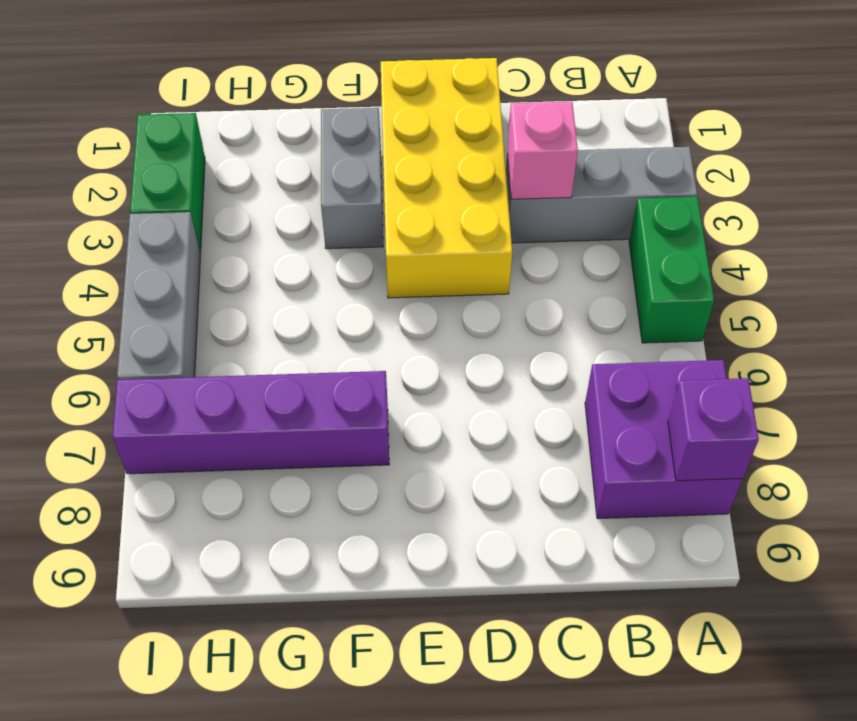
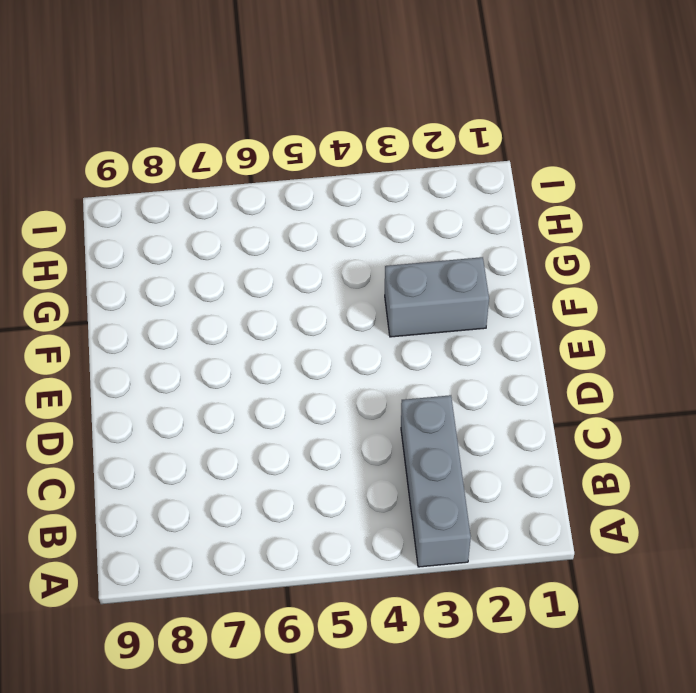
none -> green 1x2 brick [629,197,714,343]
none -> purple 2x2 brick [585,360,742,519]

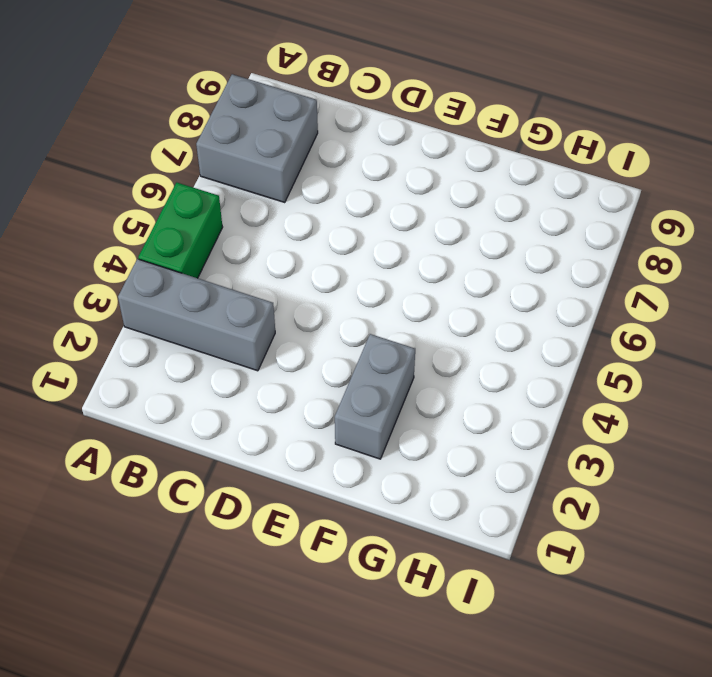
grey 2x2 brick [196,74,318,203] -> purple 2x2 brick [585,360,742,519]
none -> yellow 2x4 brick [381,58,512,298]
none -> purple 1x4 brick [112,371,389,474]

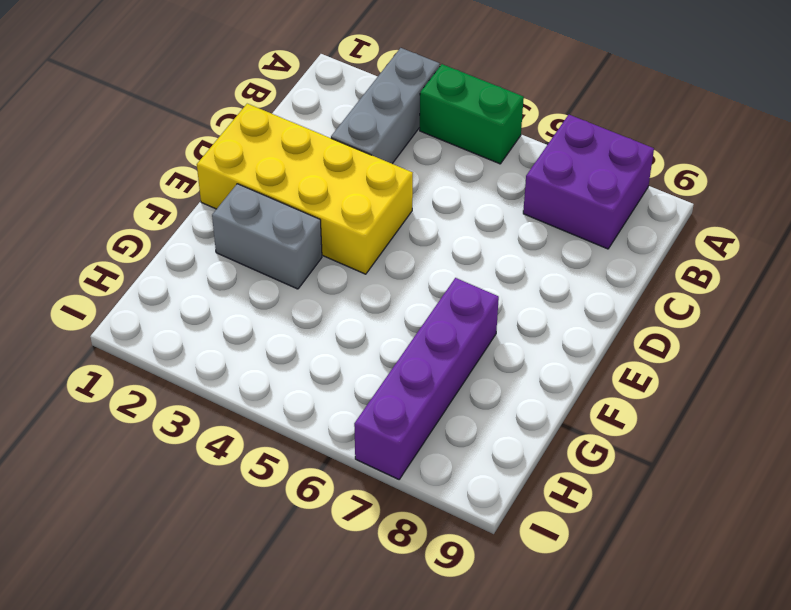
none -> green 1x2 brick [130,113,205,252]
none -> grey 1x3 brick [117,212,200,380]

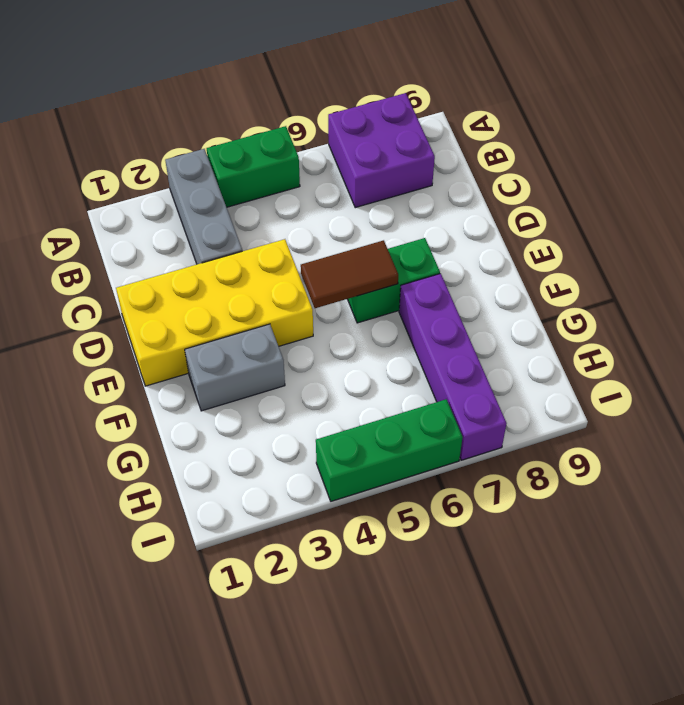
brown 1x2 tile [301,240,398,308] -> none
green 1x2 brick [348,238,440,323] -> green 1x2 brick moved to [130,113,205,252]
green 1x3 brick [316,399,463,501] -> grey 1x3 brick [117,212,200,380]
none -> purple 1x1 brick [668,378,759,481]
none -> pink 1x1 brick [507,102,578,199]

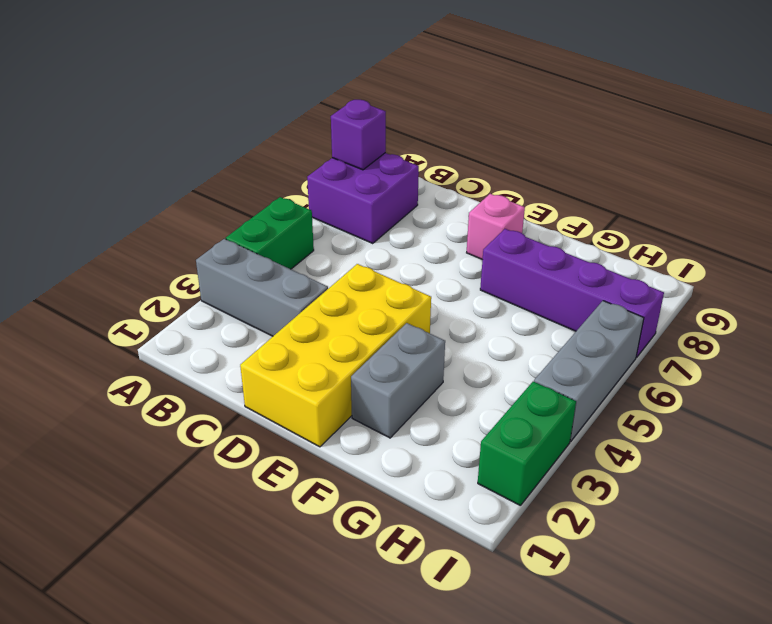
pink 1x1 brick [467,194,525,260] -> pink 1x1 brick moved to [507,102,578,199]

